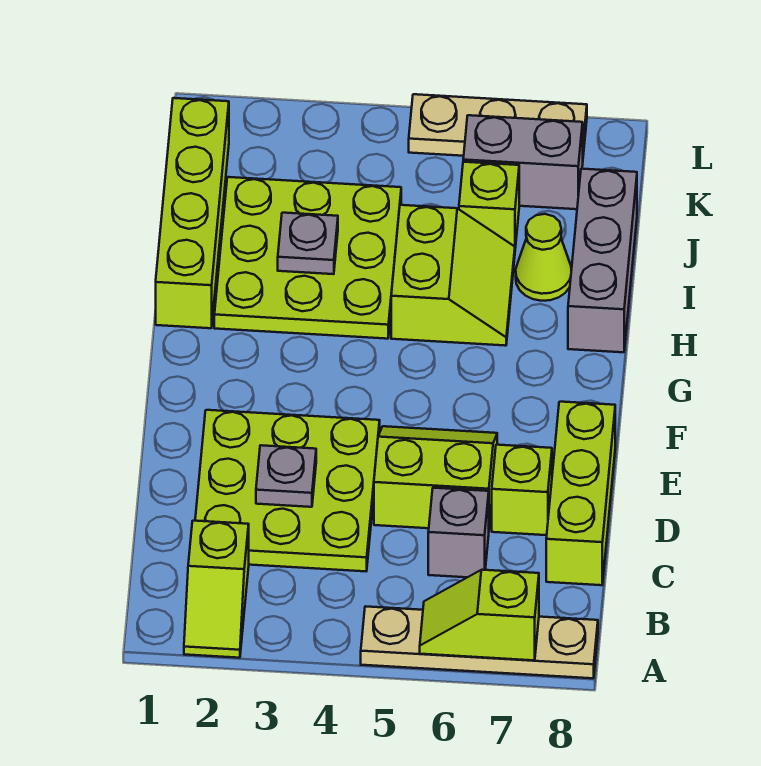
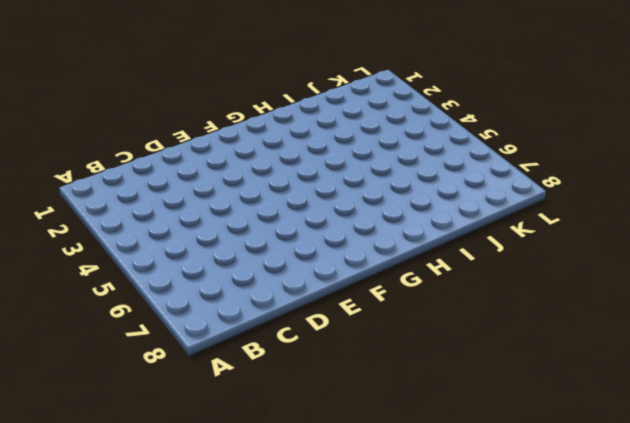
none -> lime 1x2 slope [184,521,249,658]
none -> tan 1x4 plate [361,606,598,678]
none -> lime 3x3 plate [195,410,380,571]

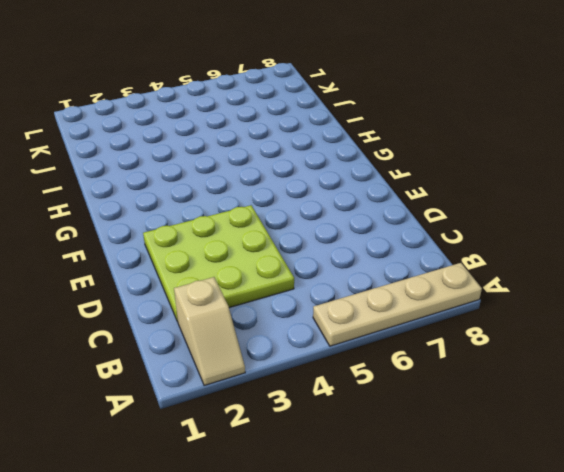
tan 1x2 slope [174,277,245,386] -> lime 1x2 slope [184,521,249,658]
none -> grey 1x1 brick [428,488,489,577]
none -> lime 1x3 brick [546,402,615,585]
none -> lime 2x2 slope [374,426,497,528]

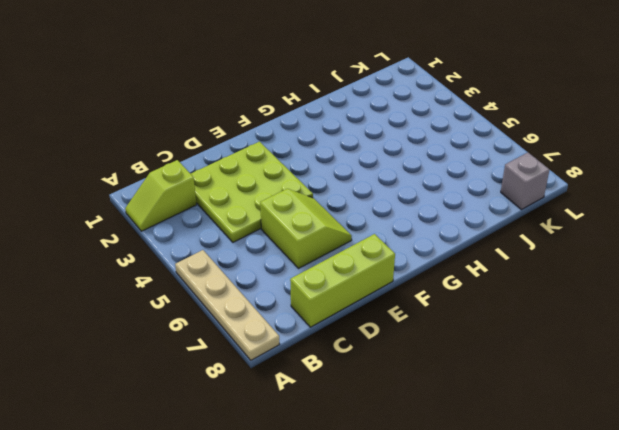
grey 1x1 brick [501,153,549,210] -> grey 1x1 brick moved to [428,488,489,577]
none -> lime 1x1 brick [492,445,552,535]
none -> lime 1x4 brick [156,98,229,328]
none -> lime 3x3 plate [214,177,401,339]

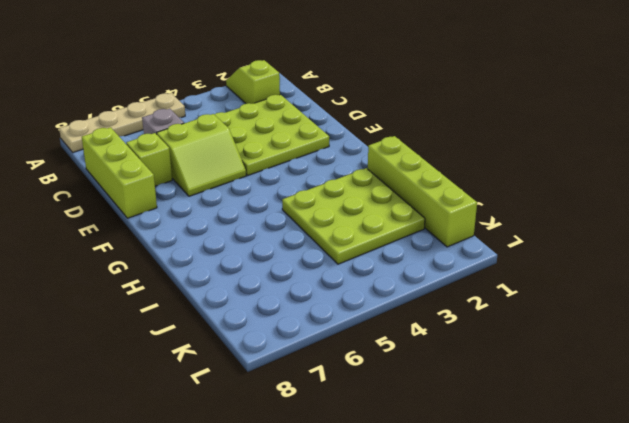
none -> lime 2x2 slope [391,205,515,346]
none -> grey 1x3 brick [568,169,637,352]
none -> lime 1x1 cone [516,214,571,301]

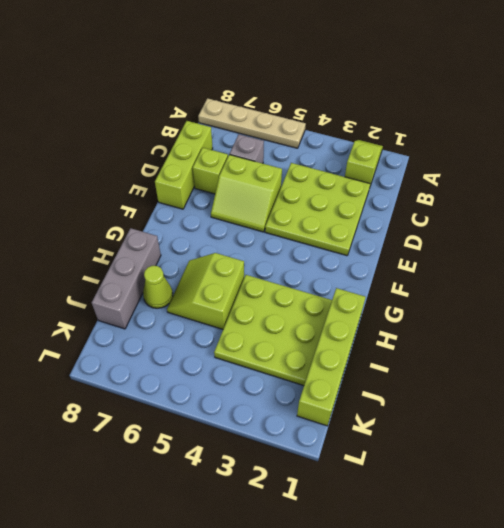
none -> lime 1x1 brick [459,162,519,248]
none -> grey 1x2 brick [463,115,583,209]
none -> tan 1x3 plate [409,94,587,156]

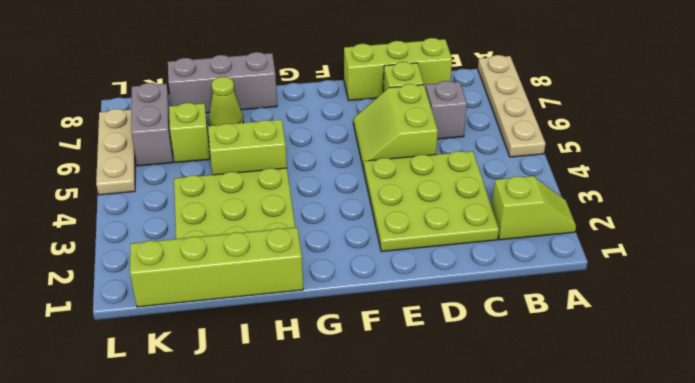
none -> lime 1x2 slope [420,570,539,660]
none -> grey 1x1 plate [256,445,316,507]
none -> grey 1x1 plate [278,213,338,274]

